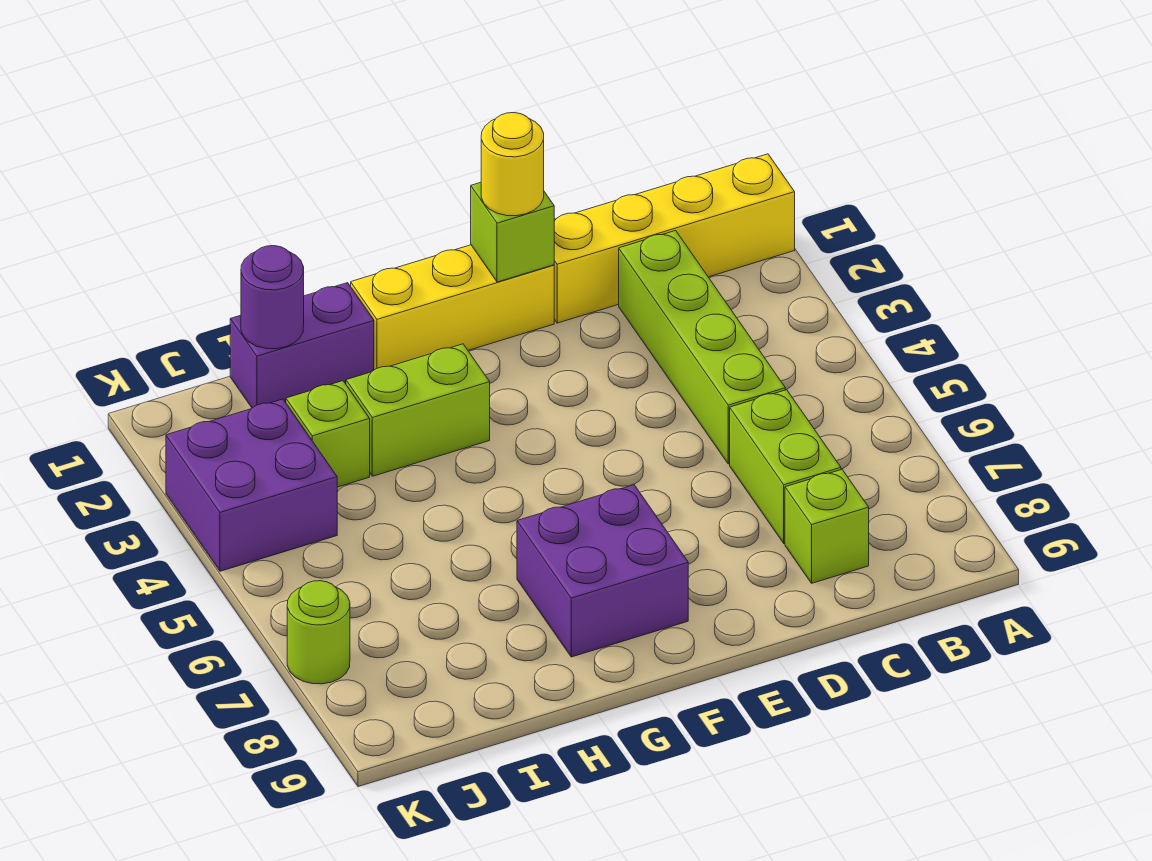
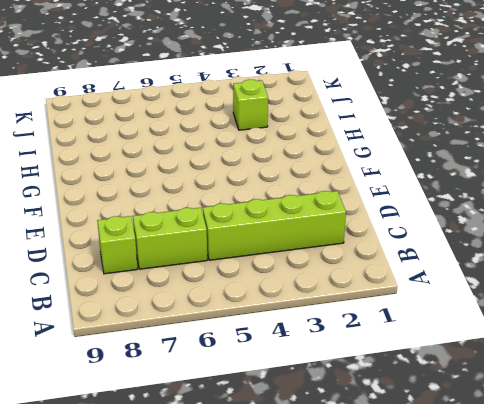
none -> yellow 1x4 brick [554,154,795,323]
none -> yellow 1x3 brick [351,245,554,370]
none -> purple 2x2 brick [517,485,688,657]

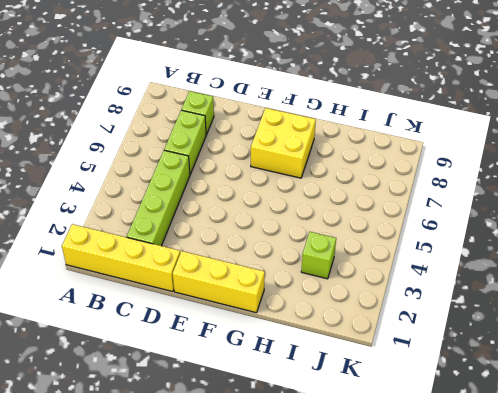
yellow 2x2 brick [251,108,316,178] -> purple 2x2 brick [517,485,688,657]
none -> lime 1x2 brick [346,344,490,476]
none -> purple 1x2 brick [230,283,374,408]
none -> purple 2x2 brick [166,399,337,571]

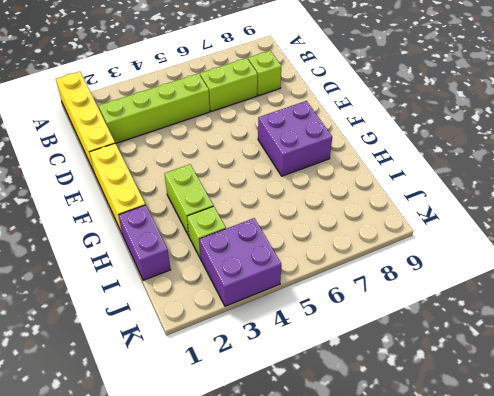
none -> lime 1x1 round brick [287,581,350,684]
none -> lime 1x1 brick [471,182,554,282]
none -> purple 1x1 round brick [241,246,304,349]

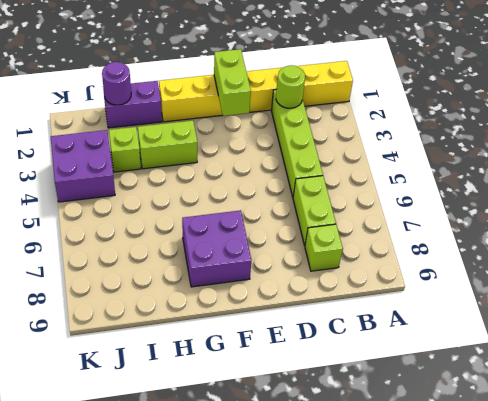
lime 1x1 round brick [276,65,305,108] -> lime 1x1 round brick moved to [287,581,350,684]
lime 1x2 brick [214,49,251,116] -> lime 1x1 brick [471,182,554,282]
none -> yellow 1x1 round brick [481,113,544,216]

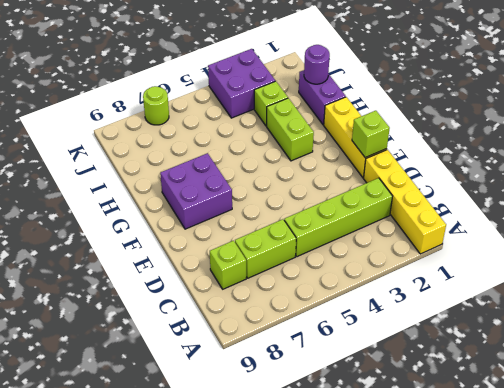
none -> yellow 1x1 round brick [481,113,544,216]

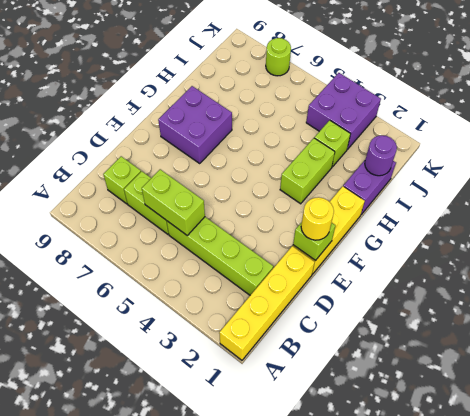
lime 1x2 brick [142,169,205,236] -> none

